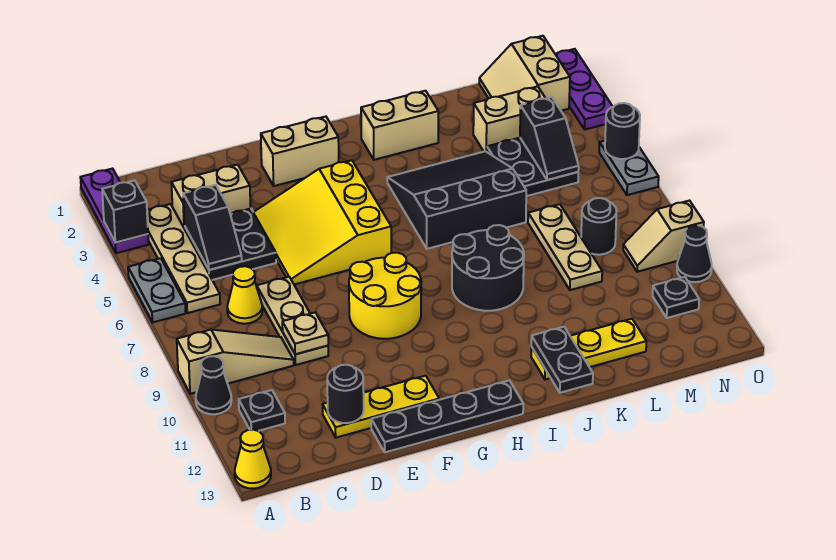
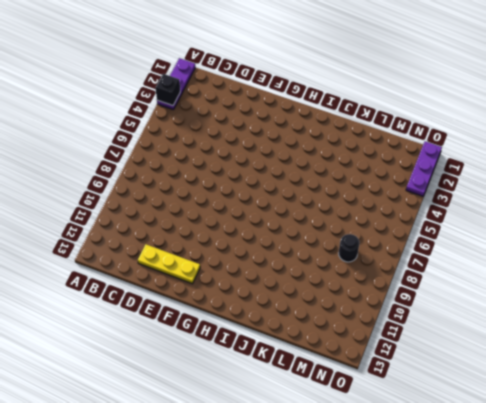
none -> grey 1x2 plate [128,258,186,322]
none -> tan 1x3 slope [177,330,294,394]
none -> black 1x1 cone [196,356,232,414]
none -> yellow 1x1 cone [235,430,271,489]

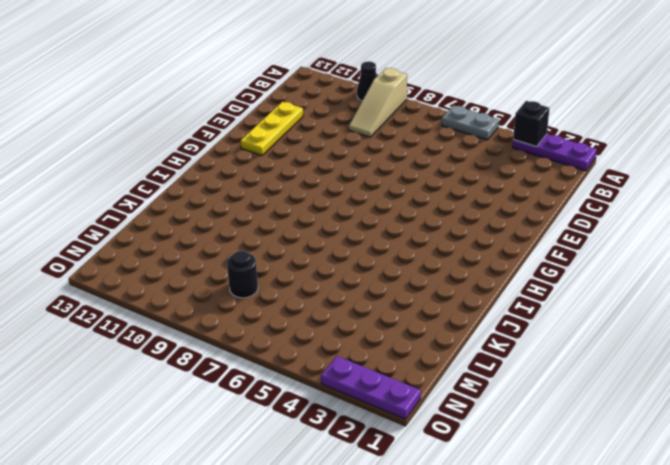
none -> yellow 1x1 cone [235,430,271,489]
none -> tan 1x4 plate [147,204,220,313]
none -> black 1x1 plate [239,390,285,431]
none -> tan 1x2 brick [171,165,251,229]

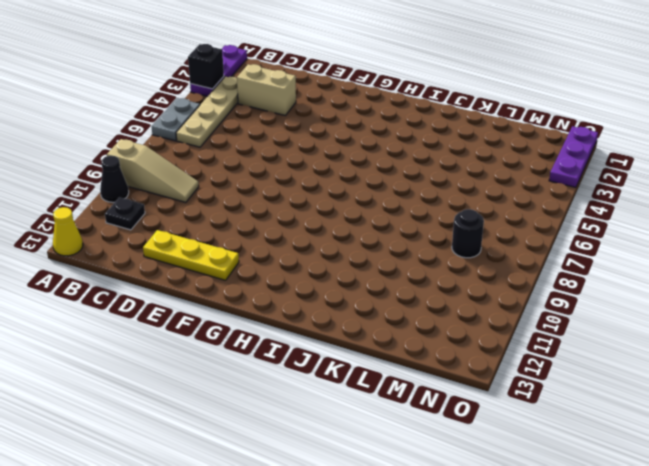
none -> black 2x2 plate [185,209,276,280]
none -> yellow 1x1 cone [227,266,263,324]
none -> tan 1x3 plate [257,277,328,365]
none -> yellow 3x3 slope [253,160,391,284]

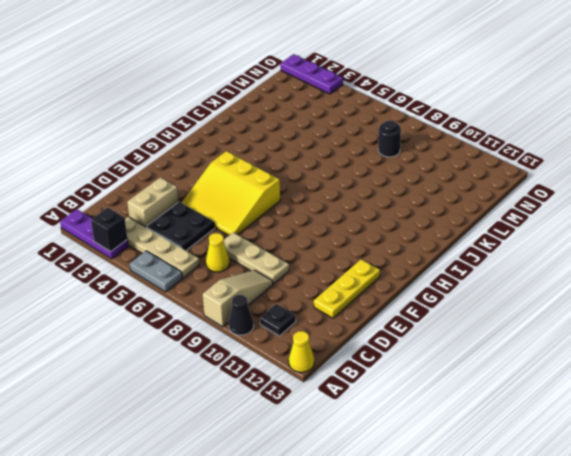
none -> black 1x4 plate [371,381,523,452]
none -> tan 1x2 brick [261,117,339,186]
none -> yellow 2x2 round brick [349,253,421,339]
none -> tan 1x2 brick [361,91,438,160]

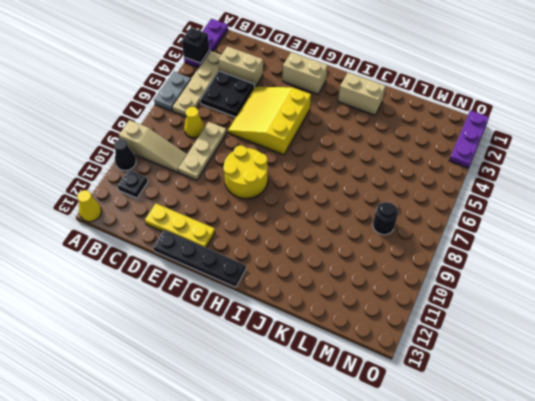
none -> black 3x3 slope [387,151,526,249]
none -> black 2x2 round brick [452,225,524,311]
none -> yellow 1x3 plate [531,319,646,380]
none -> tan 1x2 brick [473,86,546,152]

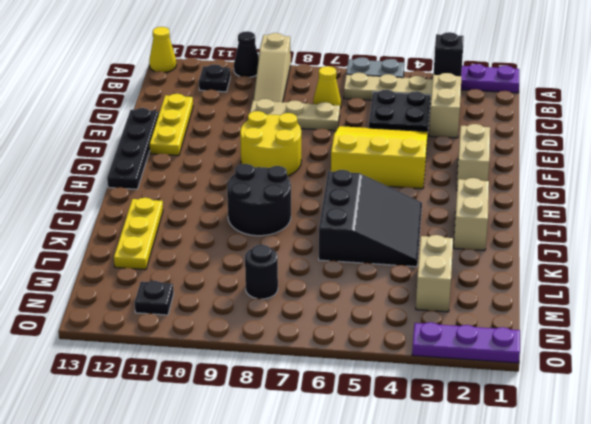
none -> black 2x2 plate [487,138,578,196]
none -> tan 1x3 plate [528,204,602,290]
none -> tan 2x2 slope [479,36,570,111]
none -> tan 1x2 slope [623,201,704,272]

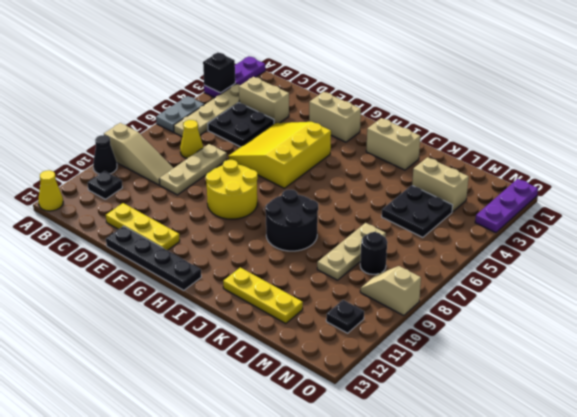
none -> black 3x3 slope [387,151,526,249]
none -> tan 2x2 slope [479,36,570,111]
none -> grey 1x2 plate [599,141,659,195]
none -> black 1x1 cone [677,225,712,282]

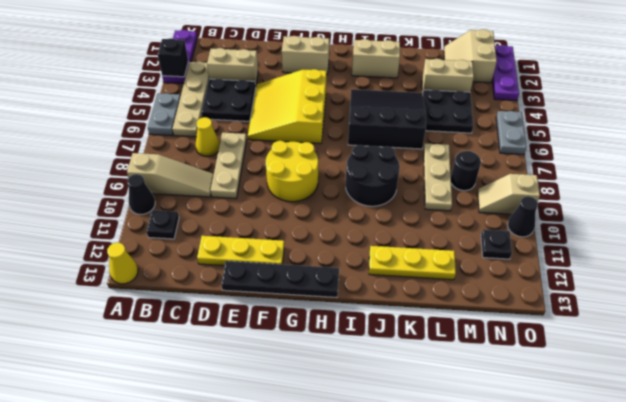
none -> black 1x2 slope [183,185,242,270]
none -> tan 1x1 plate [282,313,328,354]
none -> black 1x1 round brick [327,365,364,423]
none -> black 1x2 plate [531,327,593,393]

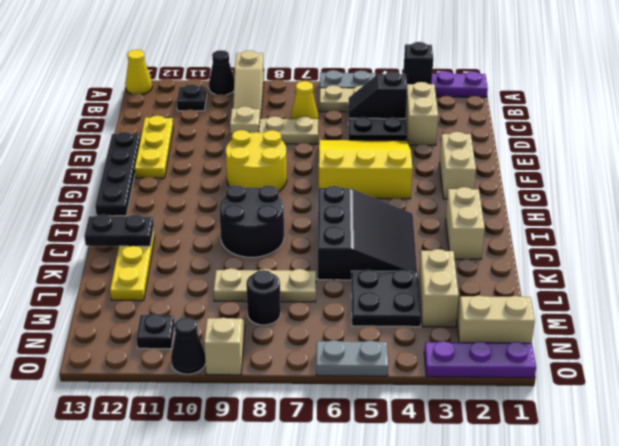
none -> black 1x1 round brick [327,365,364,423]
none -> black 1x2 slope [520,97,579,180]
none -> black 1x1 round brick [605,103,640,159]

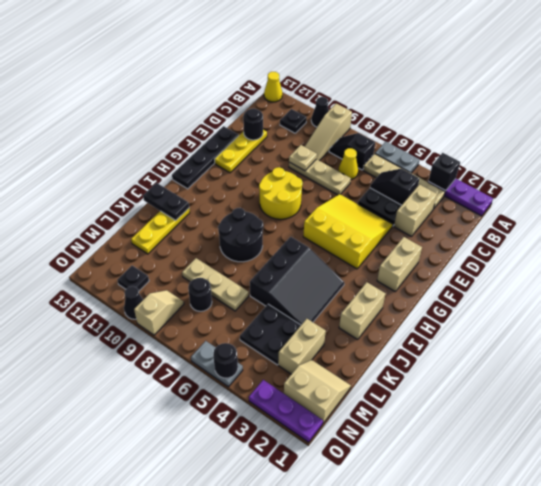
black 1x2 slope [329,133,375,170] -> black 1x2 slope moved to [520,97,579,180]

